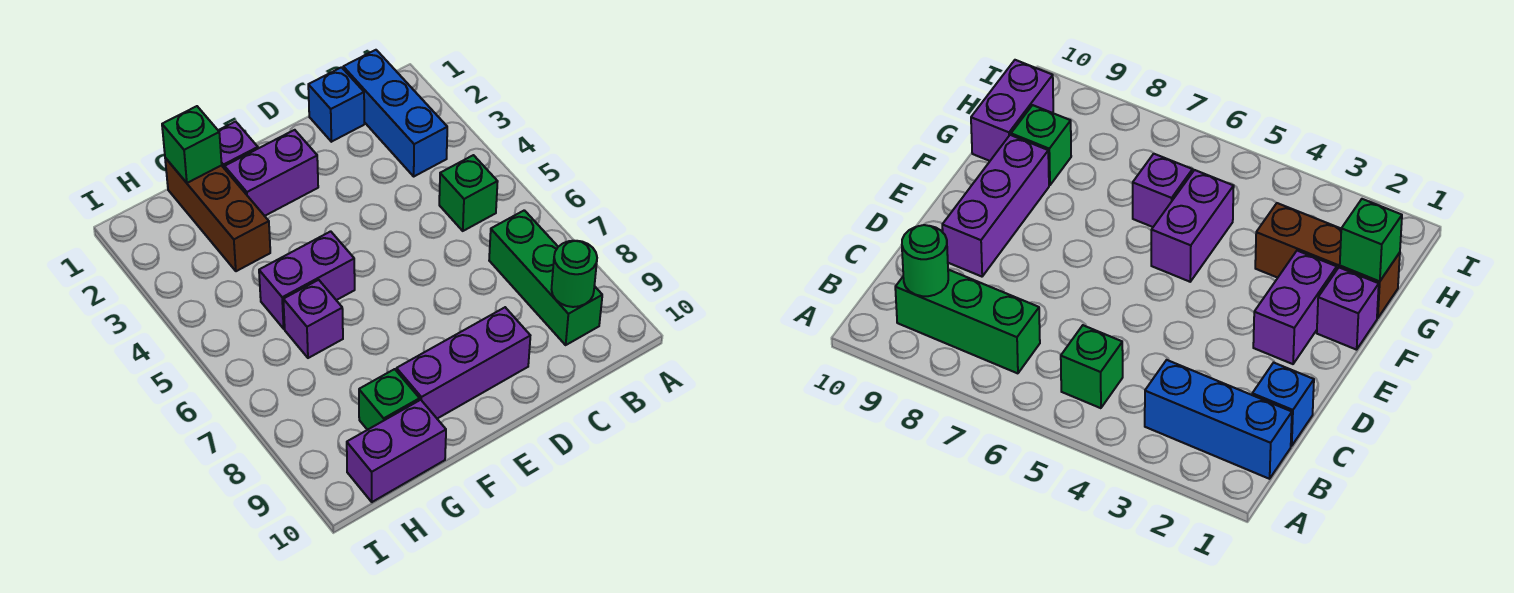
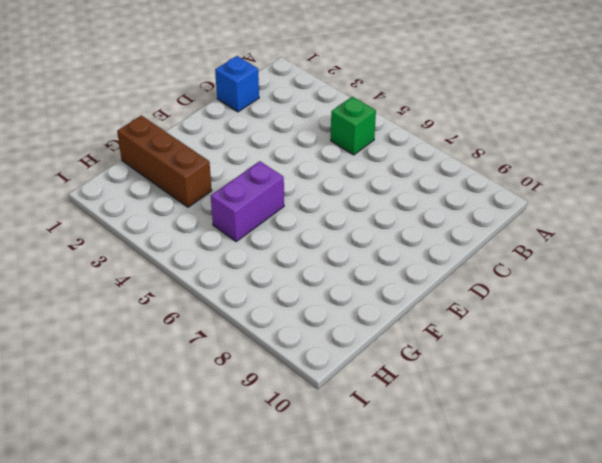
none -> blue 1x3 brick [343,50,447,176]
none -> green 1x3 brick [489,210,602,345]
none -> purple 1x3 brick [397,307,530,419]

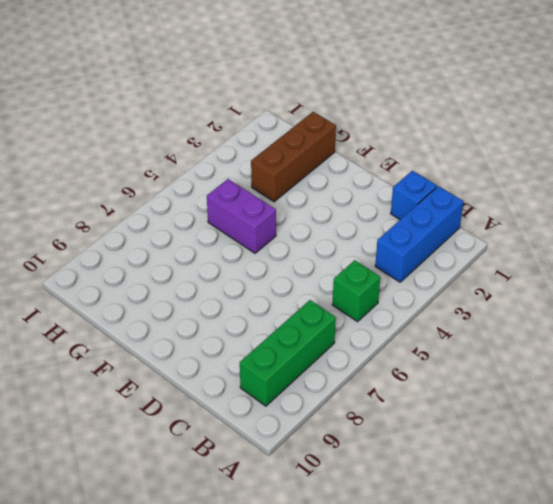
none -> purple 1x3 brick [397,307,530,419]
none -> purple 1x2 brick [225,130,318,216]
none -> purple 1x1 brick [218,121,258,169]

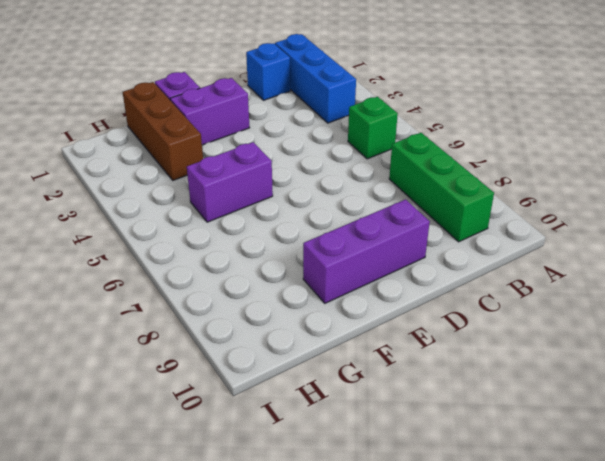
none -> purple 1x1 brick [283,280,343,358]
none -> green 1x1 brick [359,369,420,430]
none -> purple 1x2 brick [347,400,446,502]

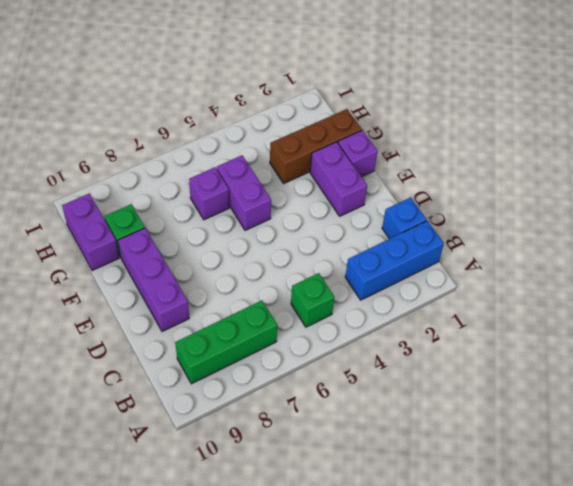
none -> green 1x1 round brick [552,241,597,307]
none -> green 1x1 brick [162,106,222,183]

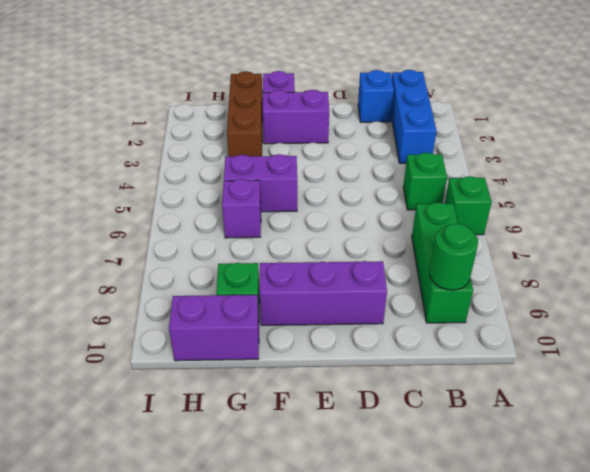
green 1x1 brick [445,176,492,235] -> green 1x1 brick moved to [162,106,222,183]

